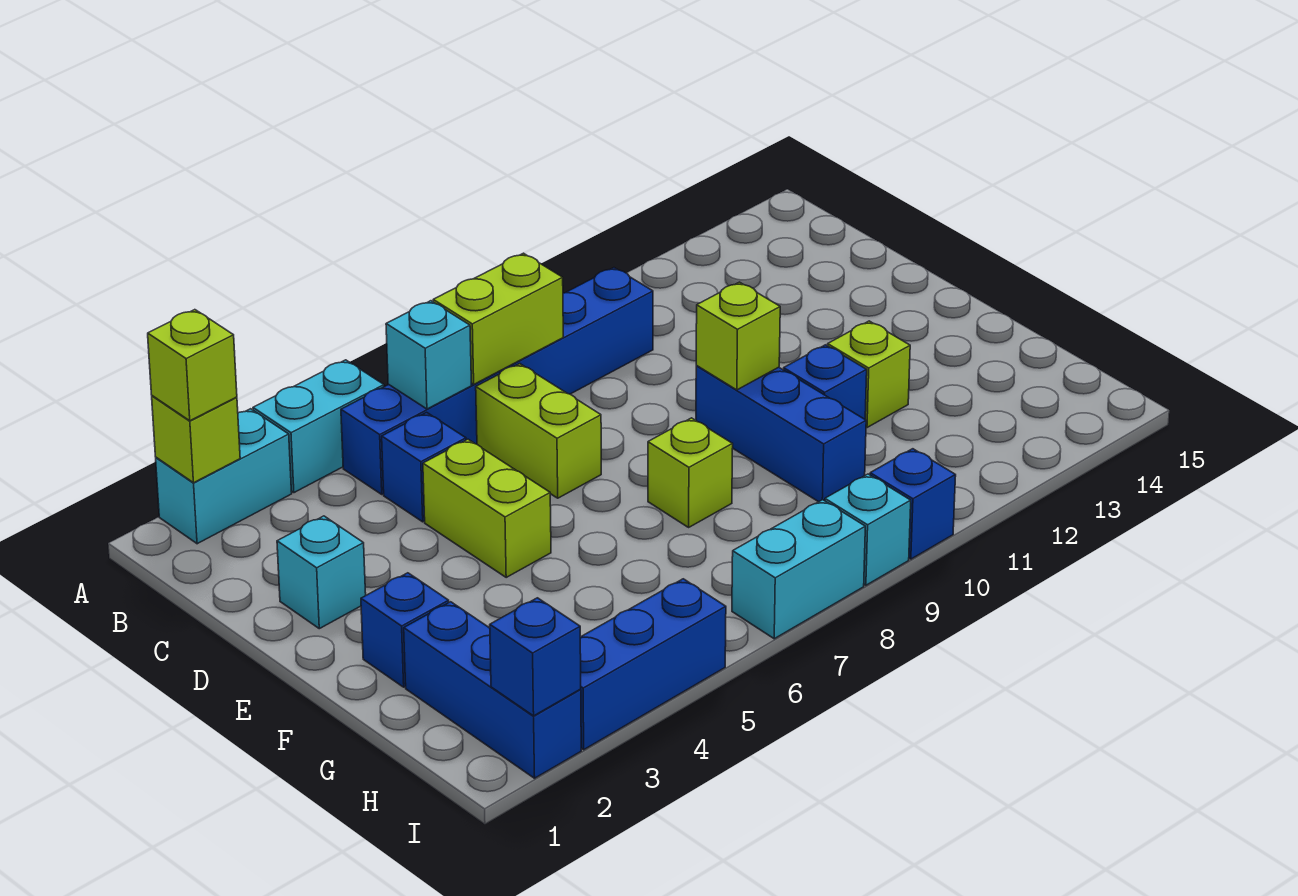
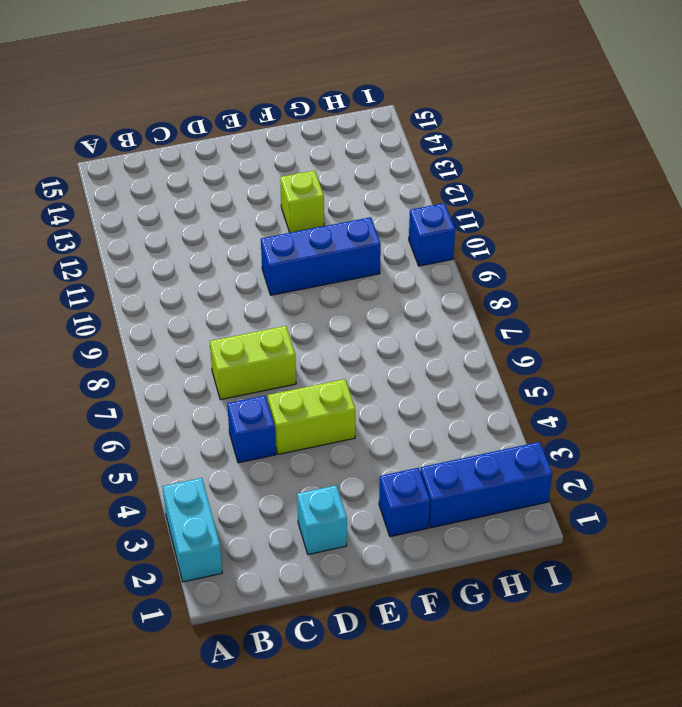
none -> cyan 1x2 brick [253,360,384,493]
none -> blue 1x6 brick [341,268,653,494]
none -> lime 1x1 brick [648,418,733,527]

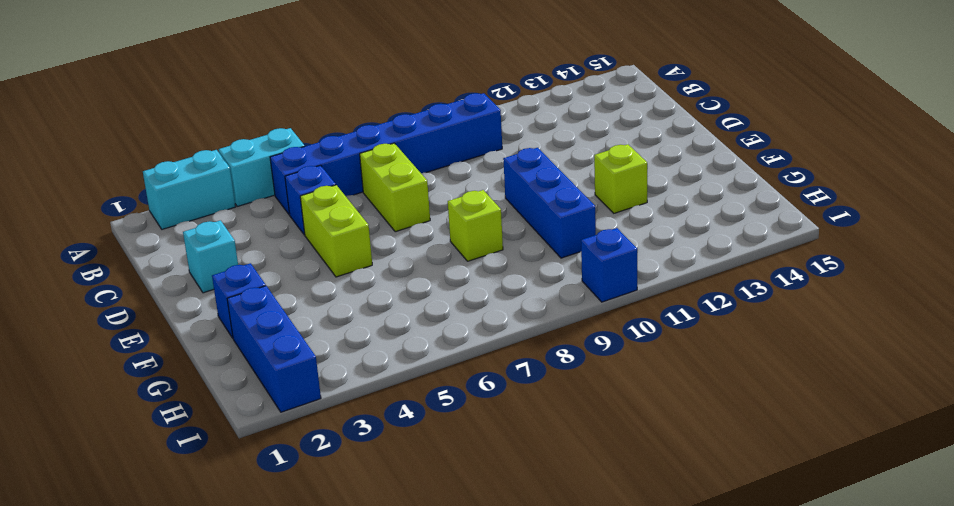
none -> blue 1x1 brick [783,345,867,419]
none -> blue 1x3 brick [580,579,726,750]
none -> cyan 1x2 brick [732,500,865,639]

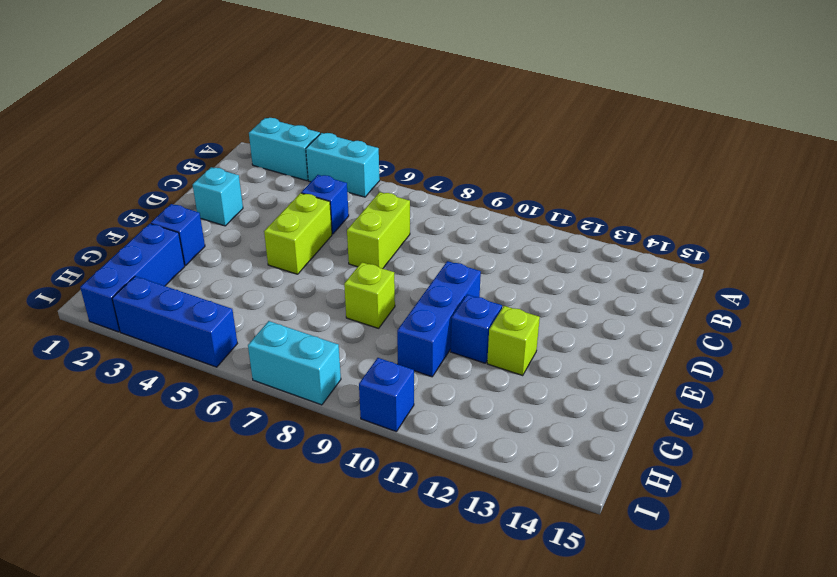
none -> blue 1x6 brick [341,268,653,494]
none -> cyan 1x1 brick [825,474,911,585]
none -> lime 1x1 brick [152,396,240,483]

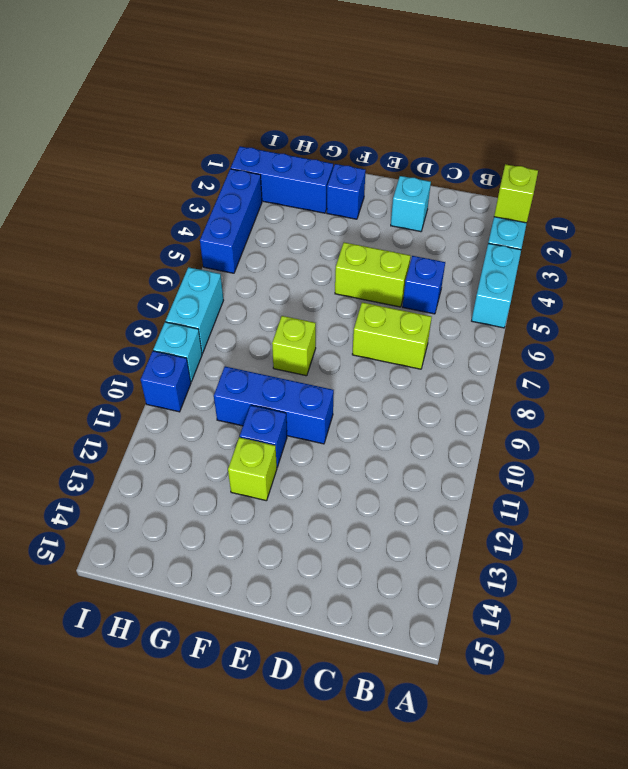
none -> blue 1x6 brick [341,268,653,494]
none -> cyan 1x1 brick [386,301,472,409]
none -> lime 1x2 brick [433,253,563,384]

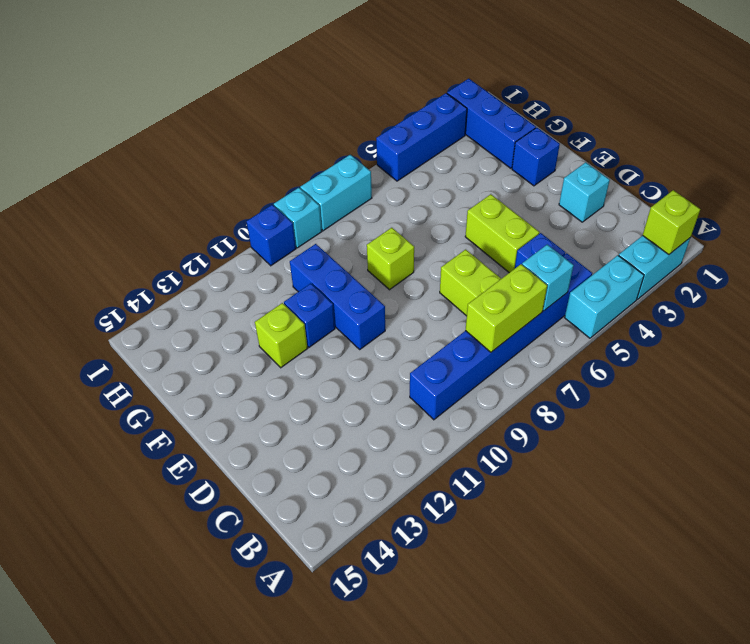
none -> lime 1x1 brick [696,282,780,390]
none -> blue 1x1 brick [490,598,581,716]
none -> lime 1x1 brick [148,310,237,421]

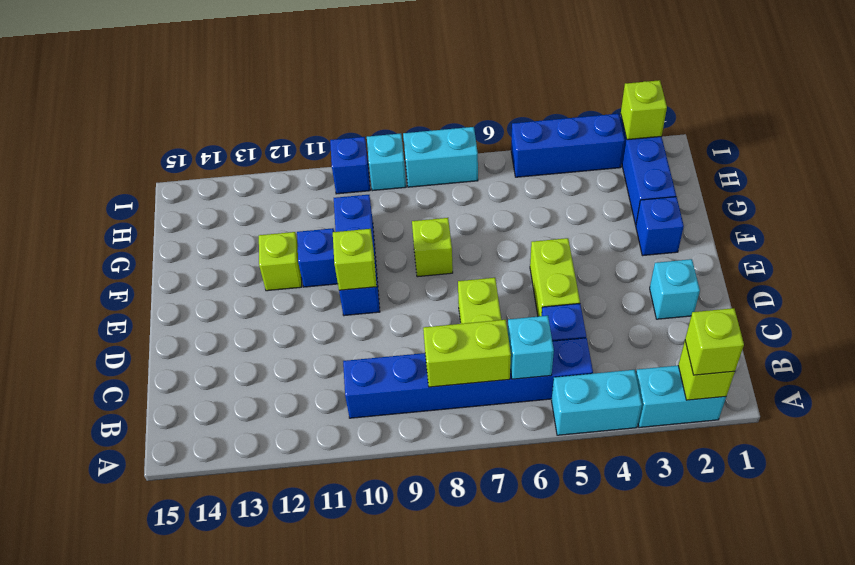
lime 1x1 brick [621,80,667,140] -> blue 1x1 brick [490,598,581,716]

